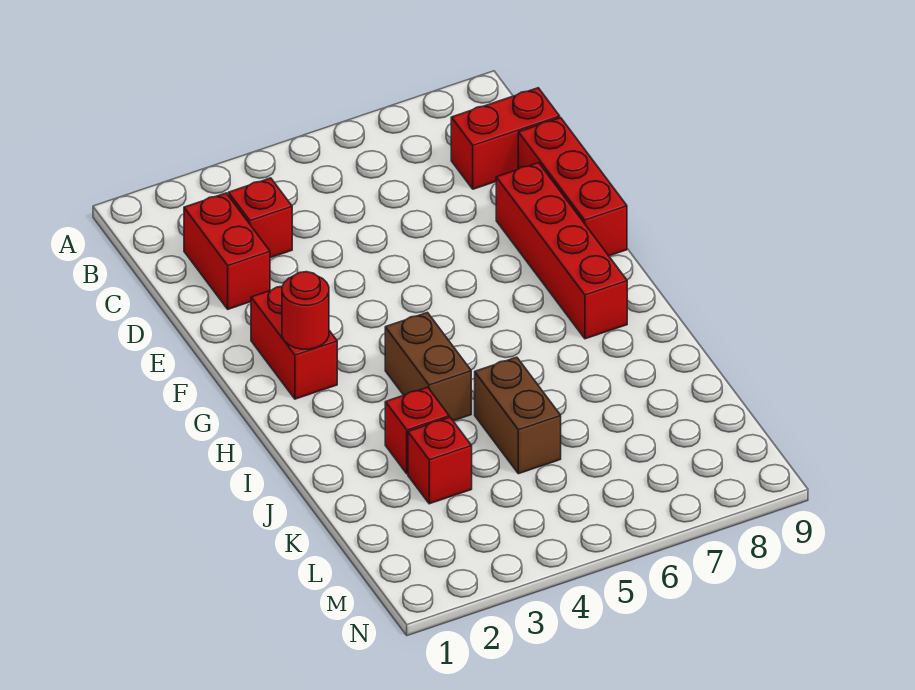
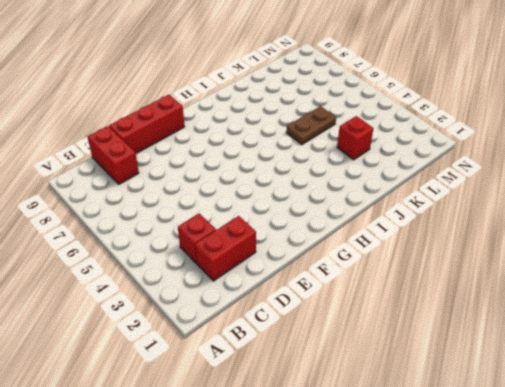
brown 1x2 plate [286,106,336,145] -> brown 1x2 brick [475,357,561,474]
none -> red 1x4 brick [496,163,627,339]
none -> red 1x2 brick [251,286,337,399]

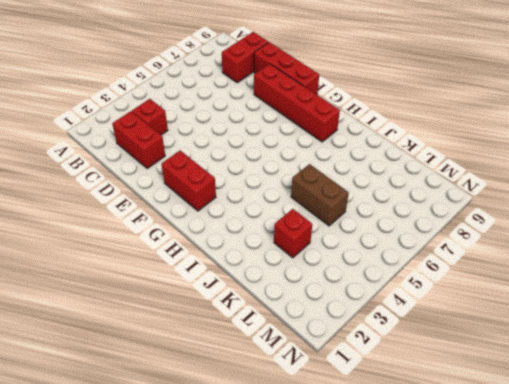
none -> brown 1x2 brick [385,313,471,421]
none -> red 1x1 brick [385,387,449,474]

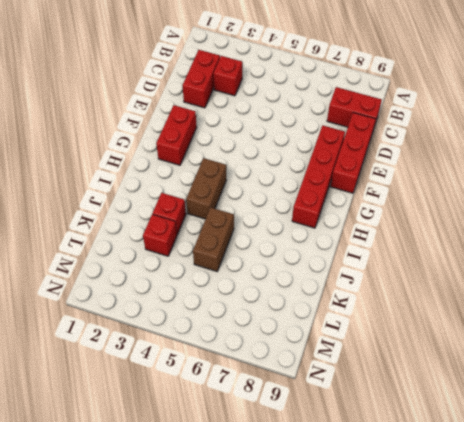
none -> red 1x1 round brick [282,272,329,349]

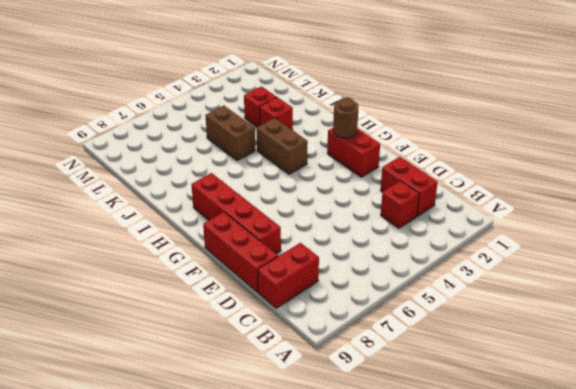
brown 1x1 round brick [333,98,358,138] -> red 1x1 round brick [282,272,329,349]

